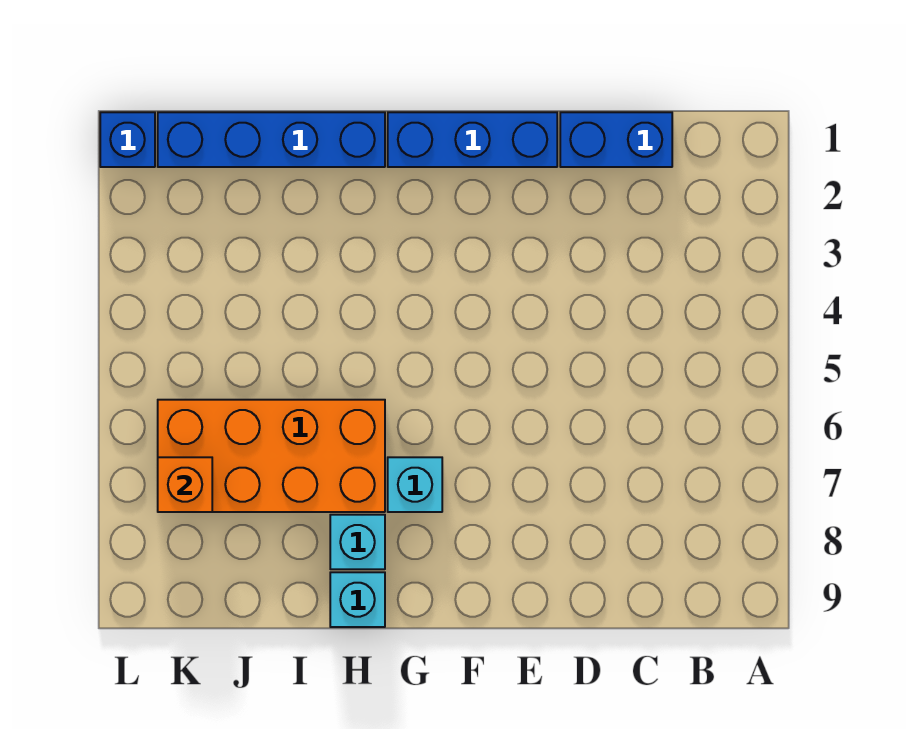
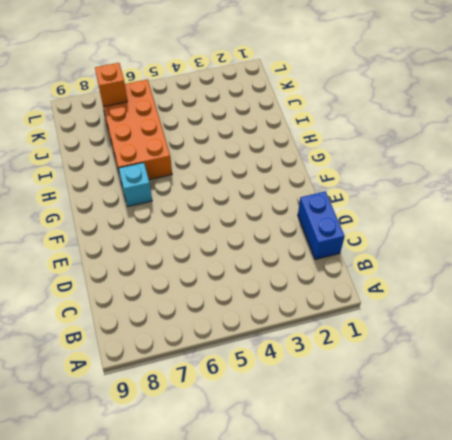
none -> blue 1x3 brick [388,112,557,167]
none -> blue 1x4 brick [158,112,385,167]

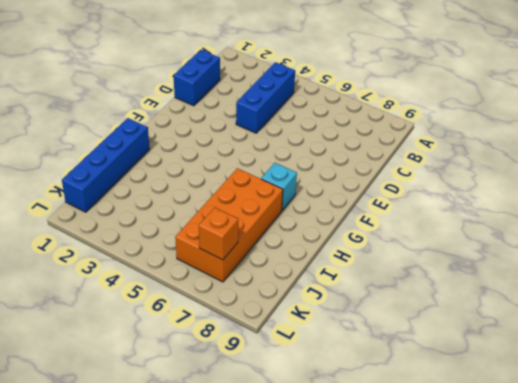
blue 1x3 brick [236,62,295,133] -> blue 1x3 brick moved to [388,112,557,167]
none -> cyan 1x1 brick [330,515,385,569]
none -> cyan 1x1 brick [330,572,385,627]

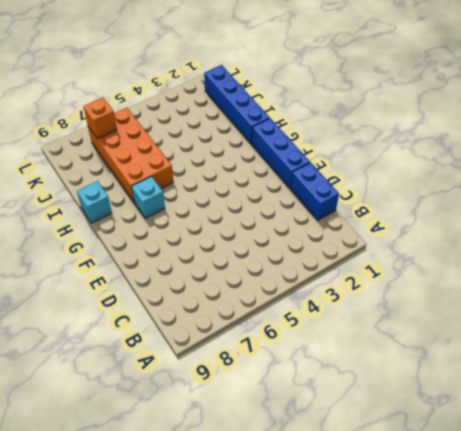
none -> cyan 1x1 brick [330,515,385,569]
none -> blue 1x1 brick [100,112,155,167]

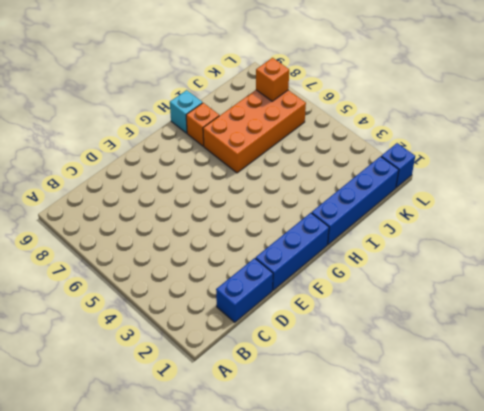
orange 1x1 brick [186,103,219,146] -> cyan 1x1 brick [330,515,385,569]
none -> cyan 1x1 brick [388,457,442,512]

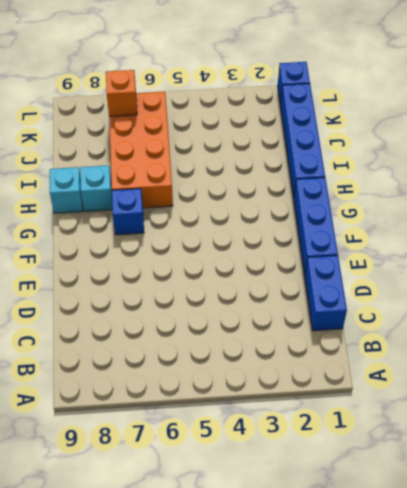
blue 1x1 brick [112,188,144,235] -> cyan 1x1 brick [388,457,442,512]

